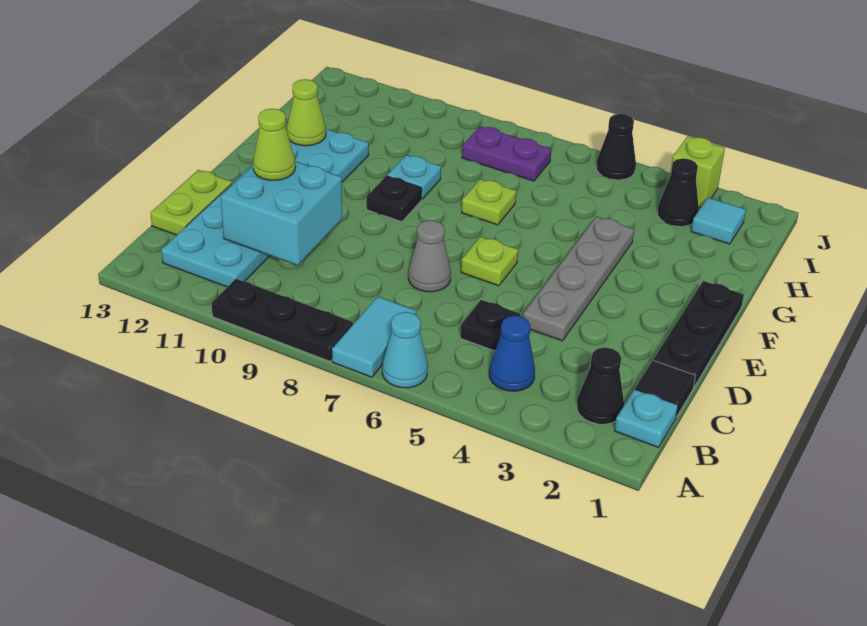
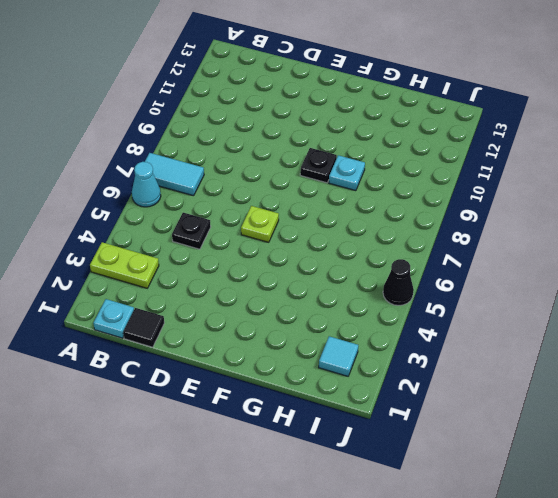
lime 1x2 plate [90,242,159,288] -> lime 1x2 plate moved to [150,170,232,235]
none -> black 1x3 plate [211,279,353,361]
none -> black 1x1 cone [577,347,624,424]
none -> blue 1x1 cone [489,316,535,391]

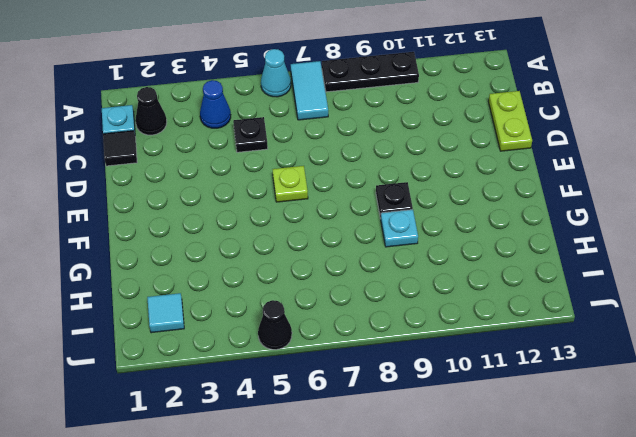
none -> cyan 2x6 plate [161,129,369,287]
none -> black 1x3 plate [653,281,744,387]
none -> grey 1x4 plate [523,217,634,341]

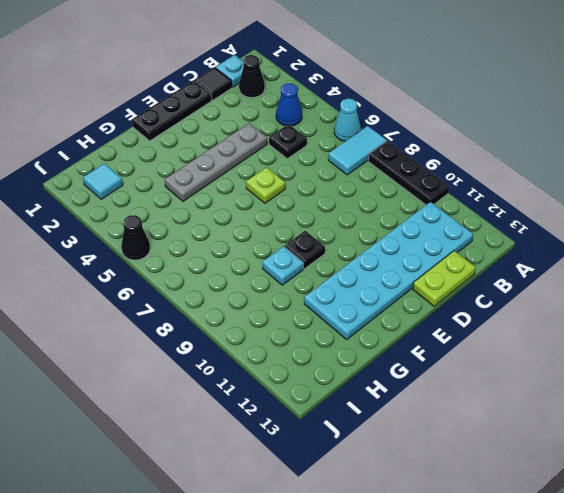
none -> grey 1x1 cone [408,220,451,292]
none -> lime 1x1 plate [462,179,516,225]
none -> black 1x1 cone [657,158,699,227]

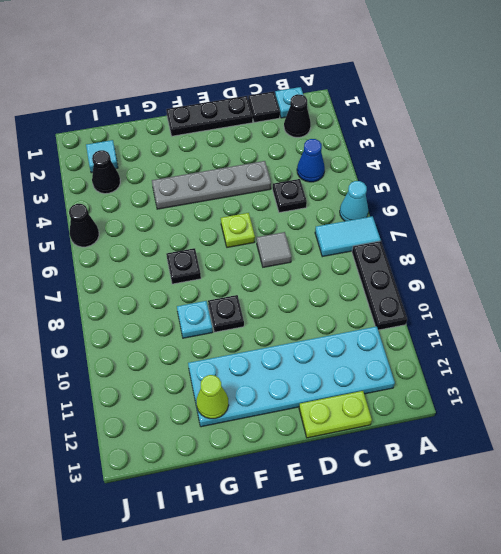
grey 1x1 tile [257,232,292,267] -> grey 1x1 cone [408,220,451,292]
black 1x1 plate [166,248,201,284] -> lime 1x1 plate [462,179,516,225]
none -> purple 1x2 plate [462,126,551,181]
none -> lime 1x1 brick [670,136,725,208]
none -> cyan 2x2 brick [221,161,342,265]

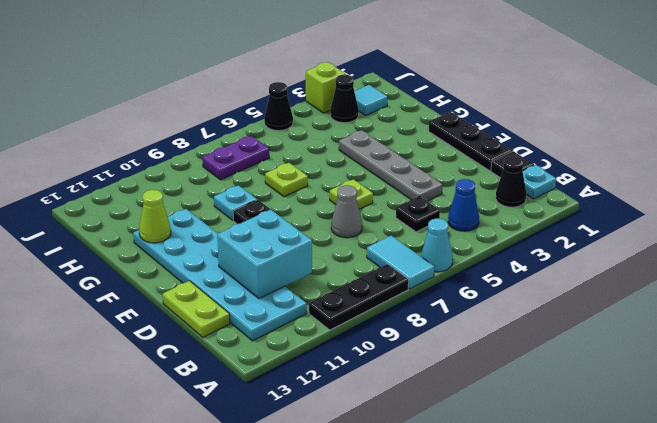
none -> lime 1x1 cone [253,109,296,180]

